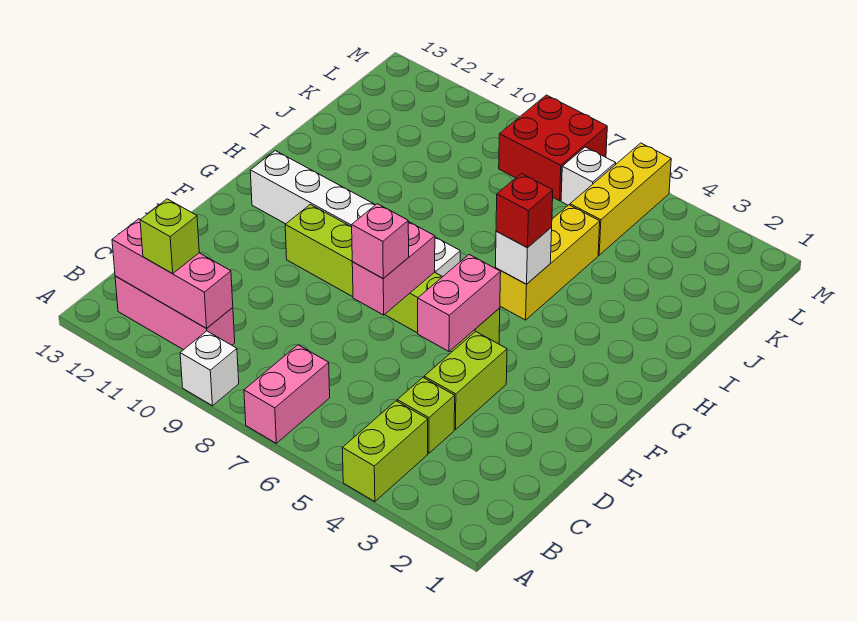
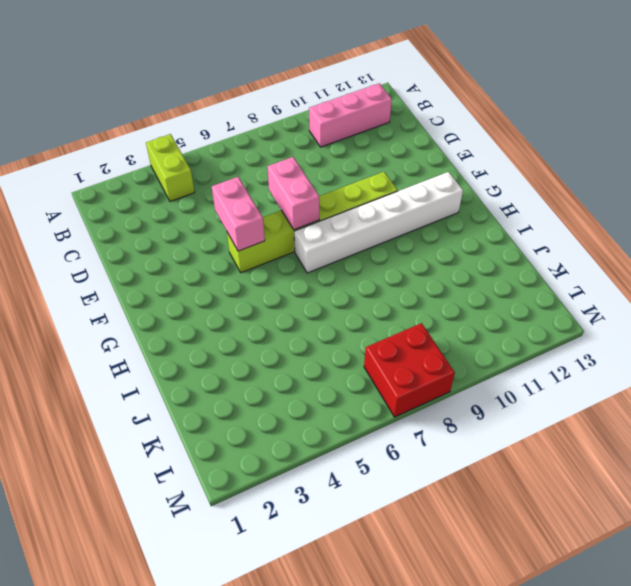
none -> pink 1x2 brick [244,345,330,443]
none -> white 1x1 brick [180,331,239,406]
none -> lime 1x1 brick [397,378,455,453]

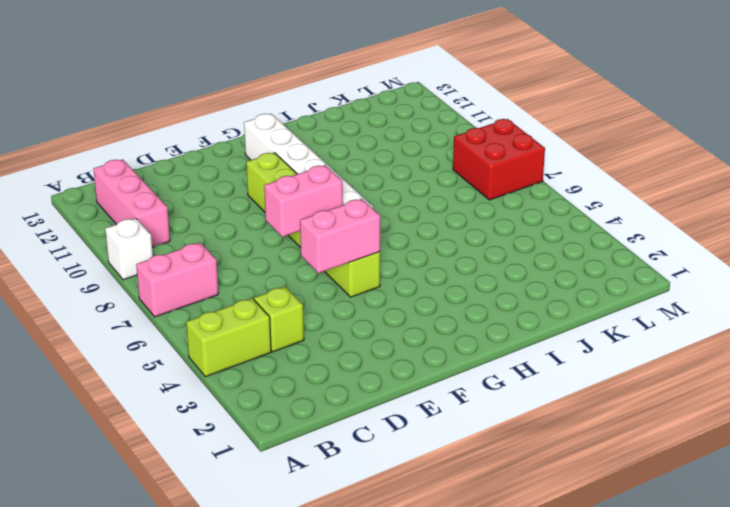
none -> lime 1x2 brick [424,331,507,429]
none -> yellow 1x3 brick [495,205,600,320]
none -> yellow 1x3 brick [570,143,671,255]

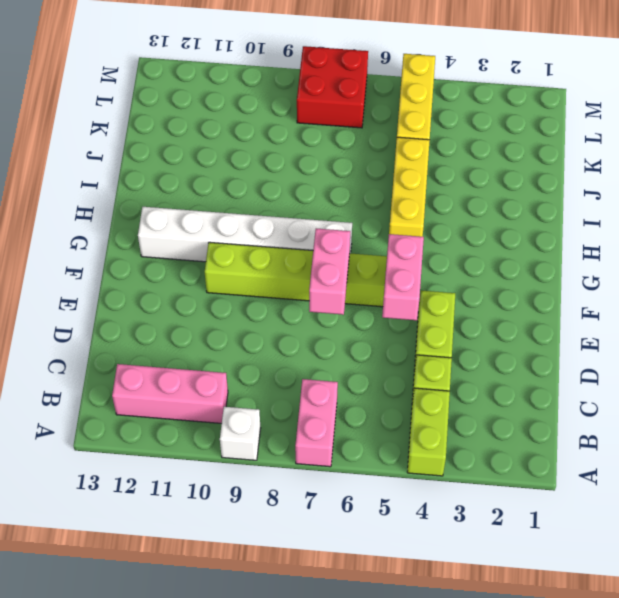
none -> white 1x1 brick [561,147,616,205]
none -> pink 1x3 brick [112,219,233,328]
none -> white 1x1 brick [495,227,552,284]

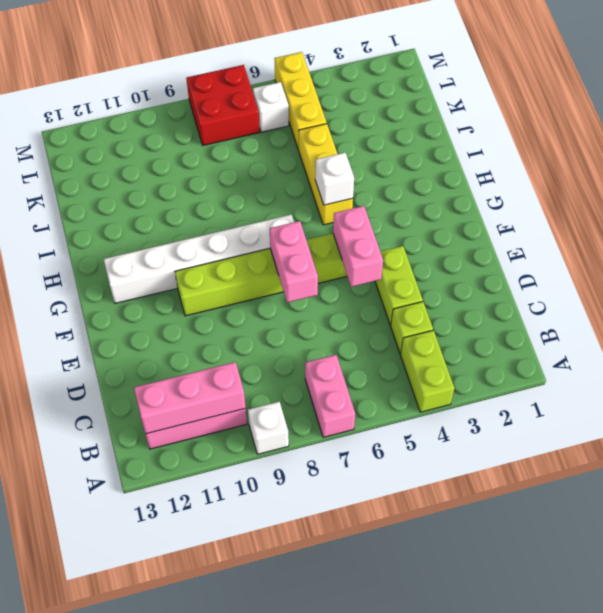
none -> lime 1x1 brick [140,199,199,274]
none -> pink 1x1 brick [352,204,409,278]
none -> red 1x1 brick [496,174,553,248]

